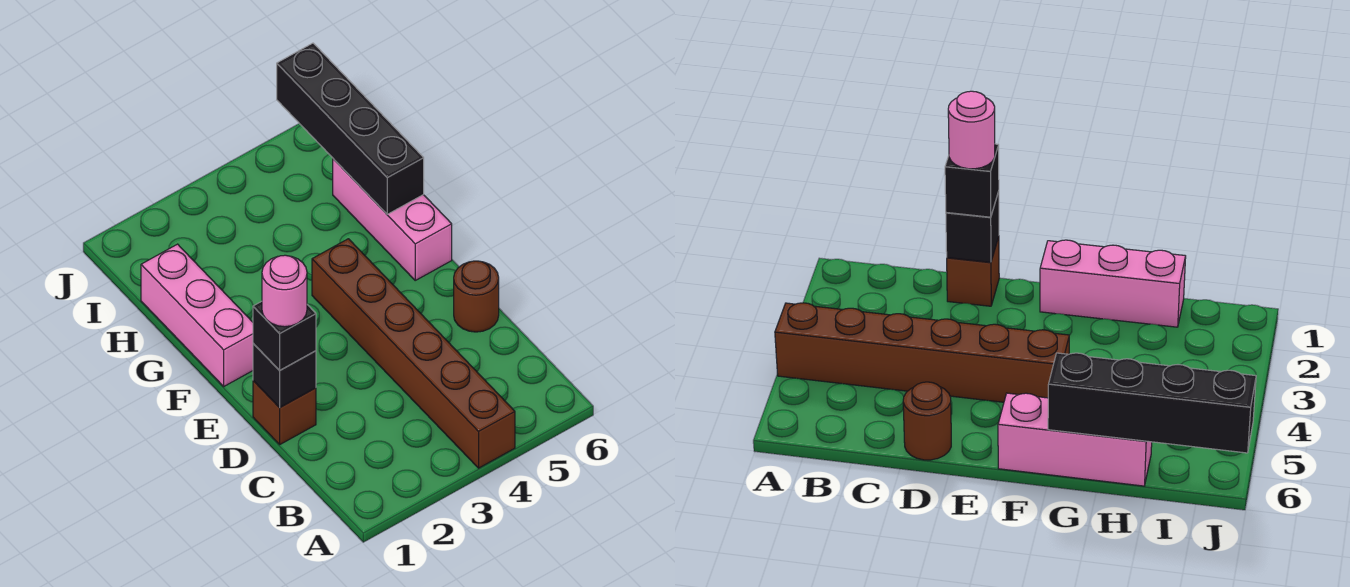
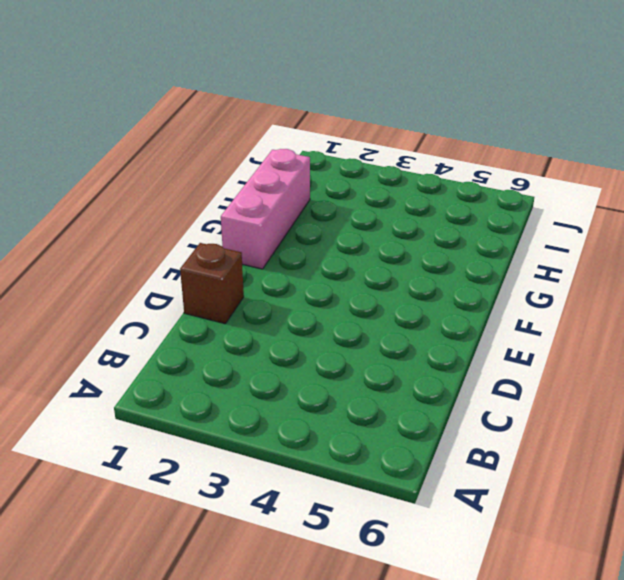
none -> brown 1x6 brick [312,239,515,468]
none -> brown 1x1 round brick [454,261,499,332]

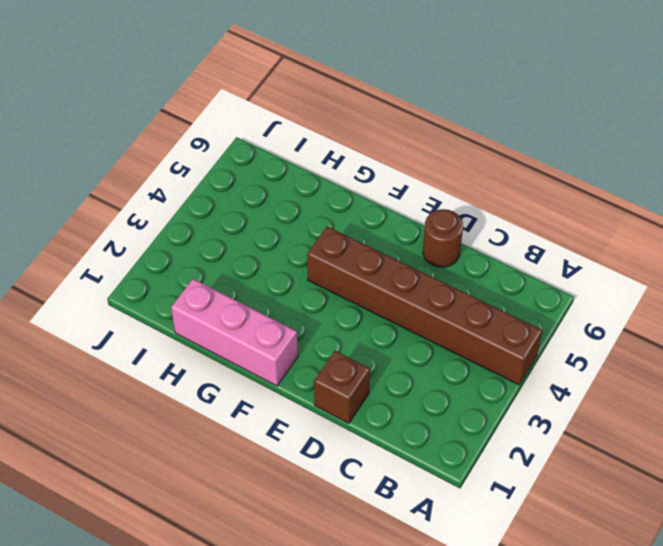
none -> pink 1x3 brick [333,159,452,280]
none -> black 1x1 brick [253,343,316,408]

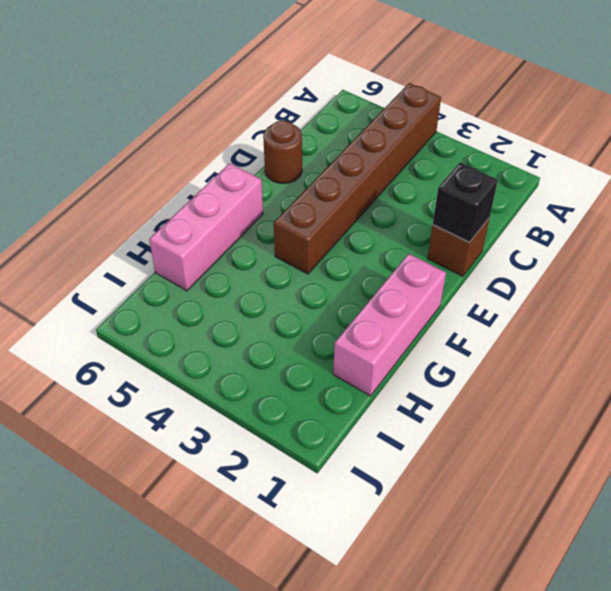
none -> black 1x4 brick [277,43,424,214]
none -> black 1x1 brick [253,301,316,370]

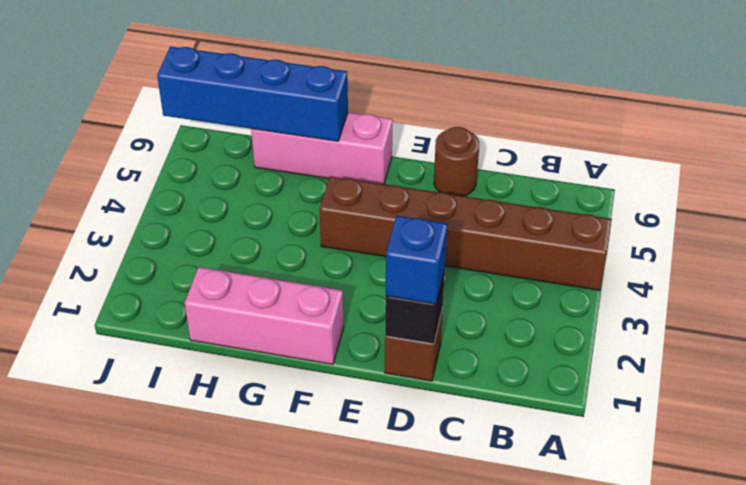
blue 1x1 brick [386,216,447,304] -> black 1x1 brick [253,301,316,370]
blue 1x4 brick [157,46,348,141] -> black 1x4 brick [277,43,424,214]
none -> pink 1x1 round brick [262,255,307,327]

